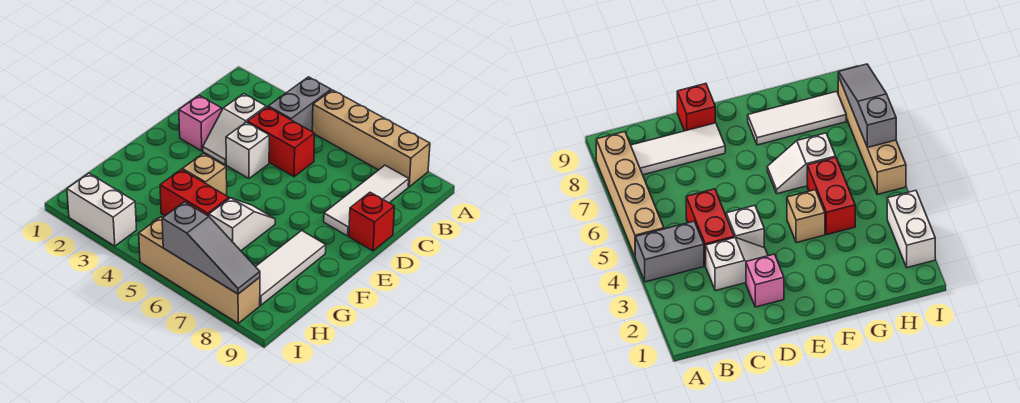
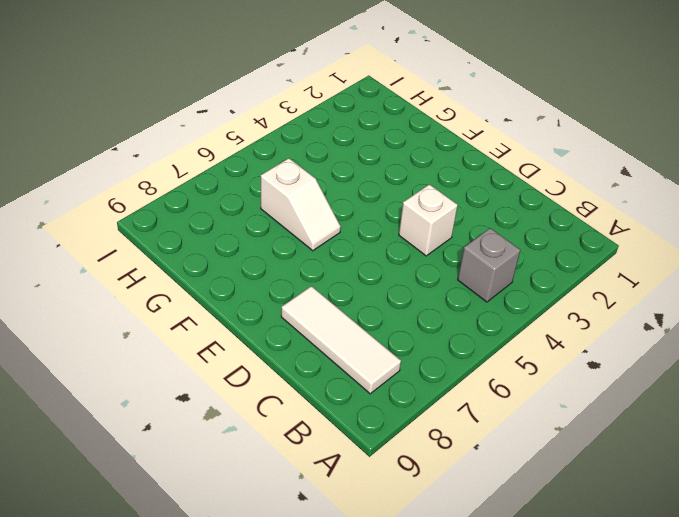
grey 1x1 brick [458,228,520,302] -> grey 1x2 brick [268,77,331,131]
none -> tan 1x4 brick [312,90,430,187]
none -> white 1x2 slope [203,94,266,164]
none -> red 1x2 brick [247,107,315,177]

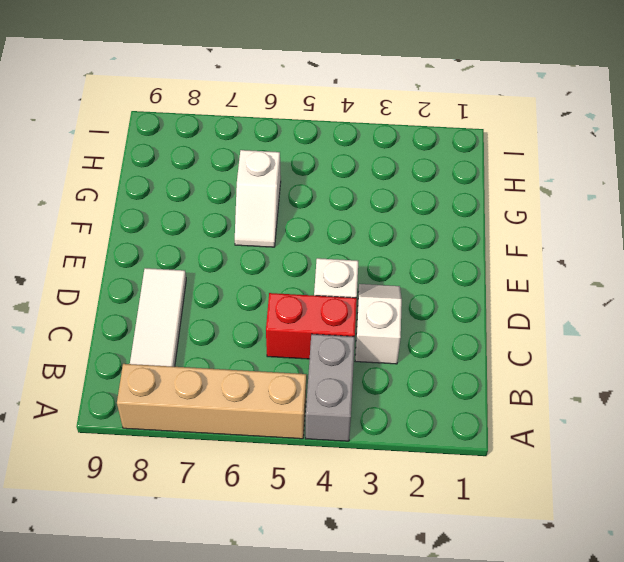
none -> pink 1x1 brick [179,95,222,151]
none -> red 1x1 brick [349,192,395,251]
none -> tan 1x1 brick [182,153,227,196]

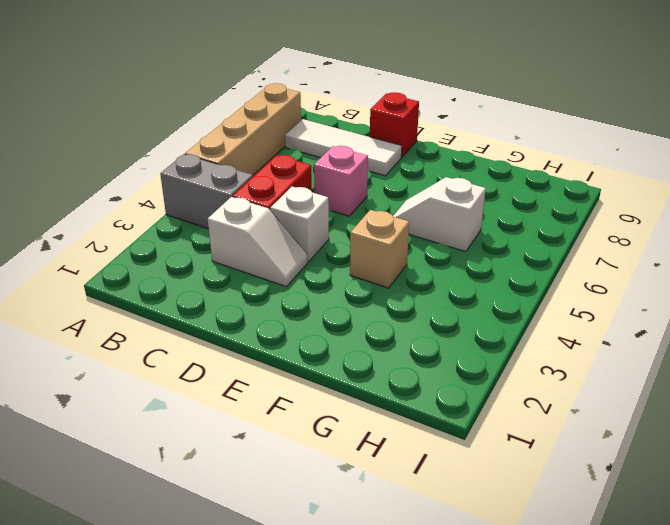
pink 1x1 brick [314,146,368,216] -> pink 1x1 brick moved to [179,95,222,151]
none -> white 1x3 tile [255,230,326,305]
none -> red 1x2 brick [160,169,229,216]
none -> white 1x2 brick [67,173,137,246]

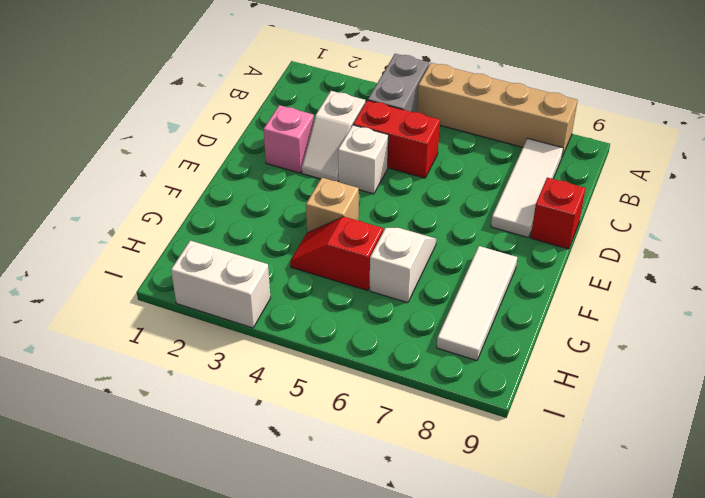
red 1x2 slope [290,217,383,290] -> red 1x2 brick [160,169,229,216]
none -> tan 1x4 brick [139,217,260,323]
none -> grey 1x3 slope [162,202,260,294]

